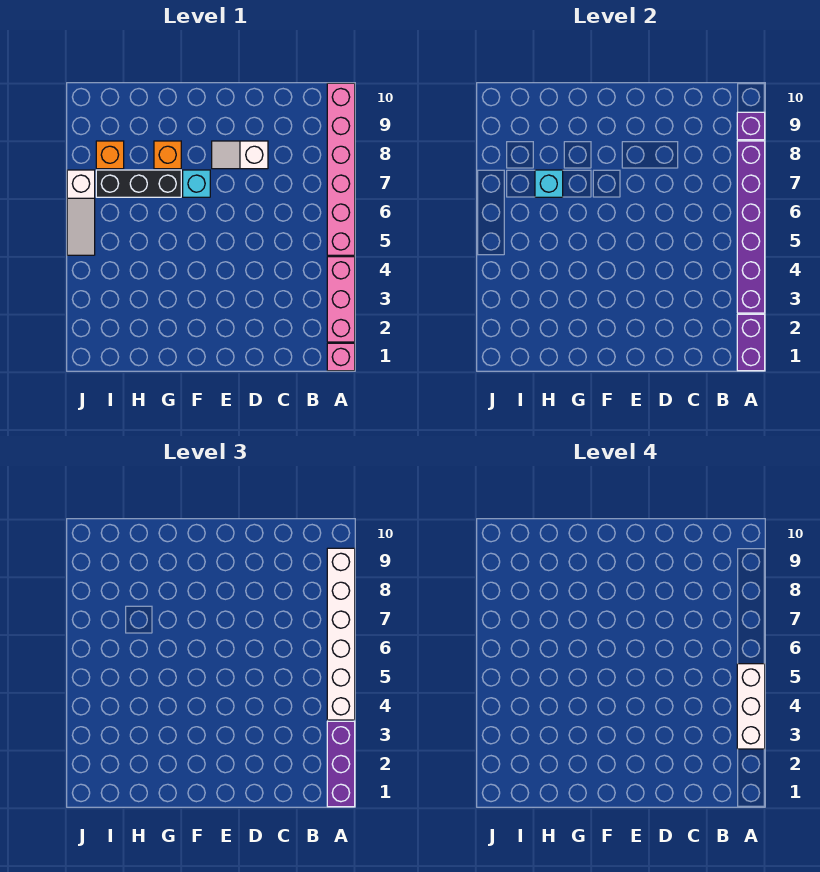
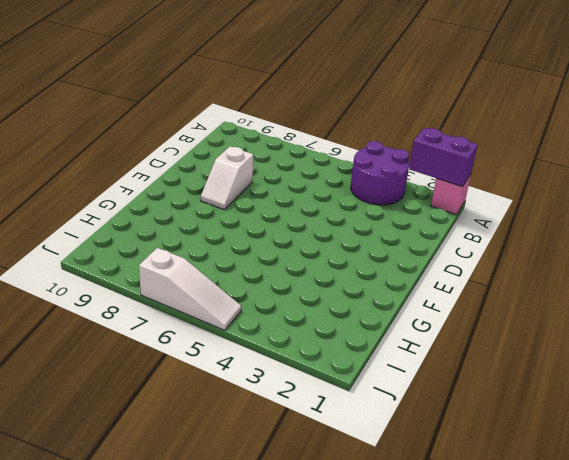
purple 2x2 round brick [351,141,409,205] -> pink 1x3 brick [327,257,355,342]
none -> pink 1x6 brick [327,83,355,255]
none -> cyan 1x1 brick [183,170,210,197]
none -> black 1x3 brick [96,170,181,197]

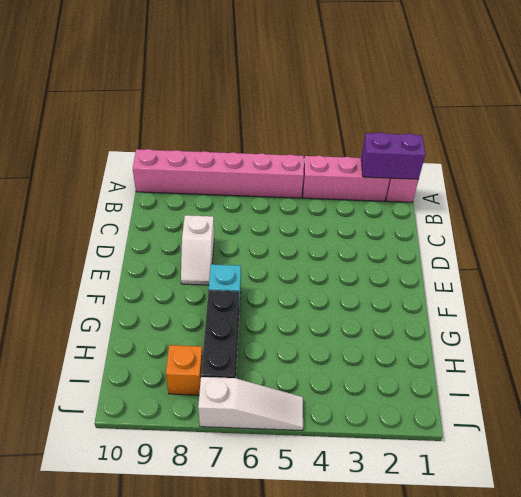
none -> orange 1x1 brick [154,141,181,169]
none -> purple 1x6 brick [737,141,765,313]
none -> purple 1x1 brick [737,112,765,140]

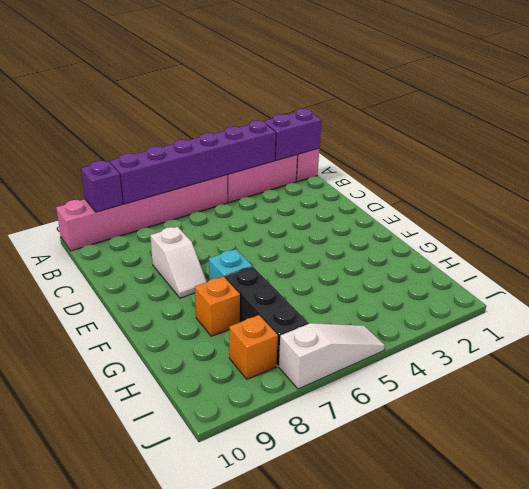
none -> cyan 1x1 brick [535,170,563,197]
none -> purple 1x3 brick [327,721,355,807]
none -> white 1x6 brick [327,548,355,720]

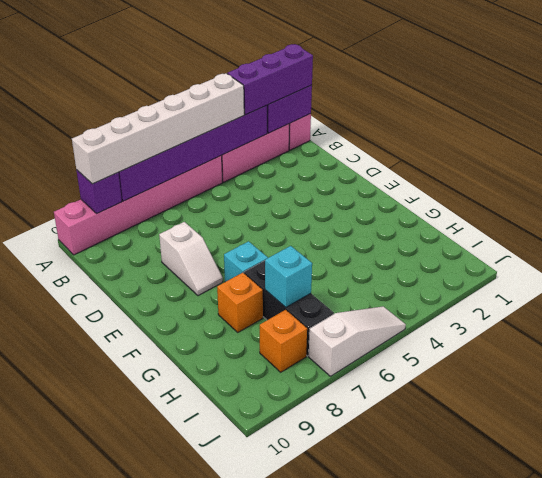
none -> white 1x3 brick [737,664,765,749]

